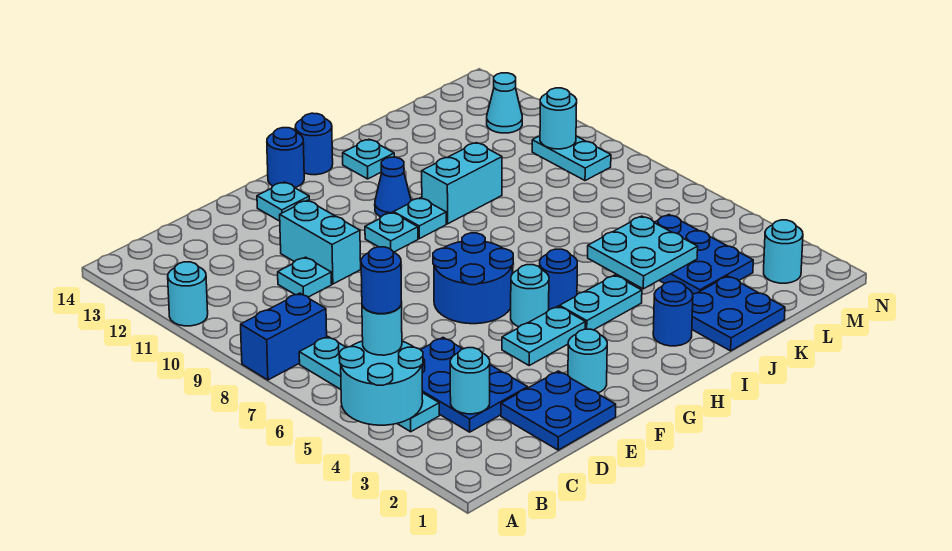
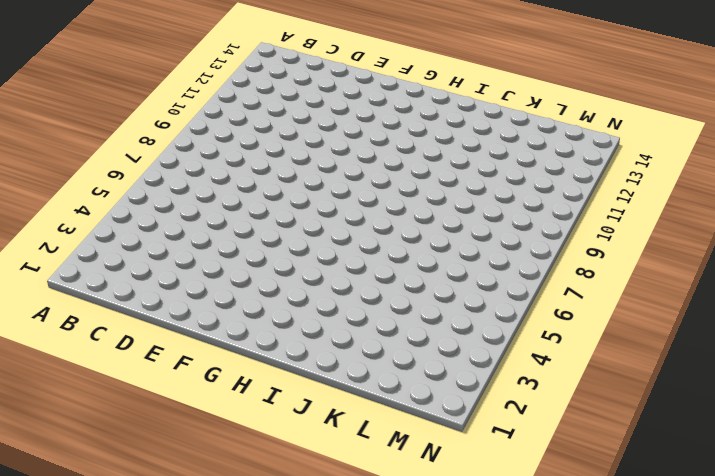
none -> blue 1x2 brick [241,293,327,380]
none -> cyan 1x1 round brick [168,262,208,326]
none -> cyan 1x4 plate [299,337,439,432]
none -> blue 2x3 plate [421,338,528,432]

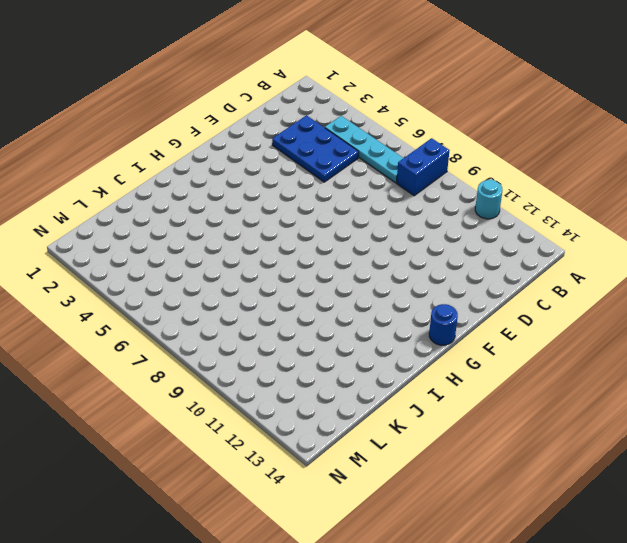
none -> blue 2x2 plate [501,371,616,450]
none -> cyan 1x1 plate [278,257,332,297]
none -> cyan 1x2 brick [280,200,361,284]
none -> cyan 1x1 round brick [568,329,607,393]

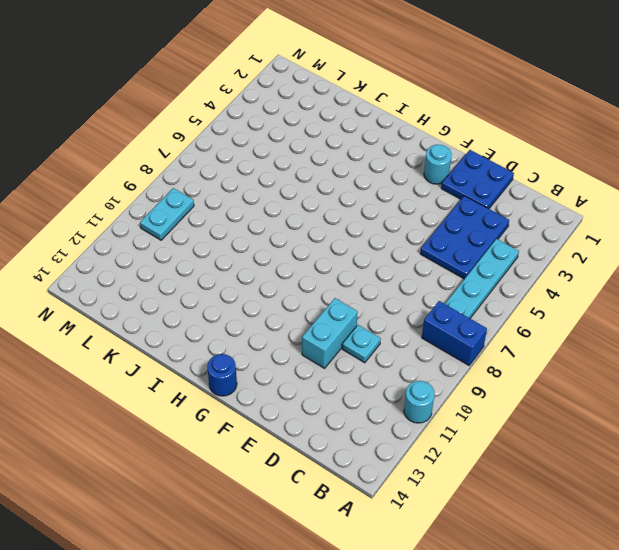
none -> cyan 1x2 plate [502,306,586,365]
none -> blue 2x2 round brick [433,233,513,324]
none -> cyan 1x1 plate [257,182,309,221]
none -> cyan 1x1 round brick [511,265,549,327]

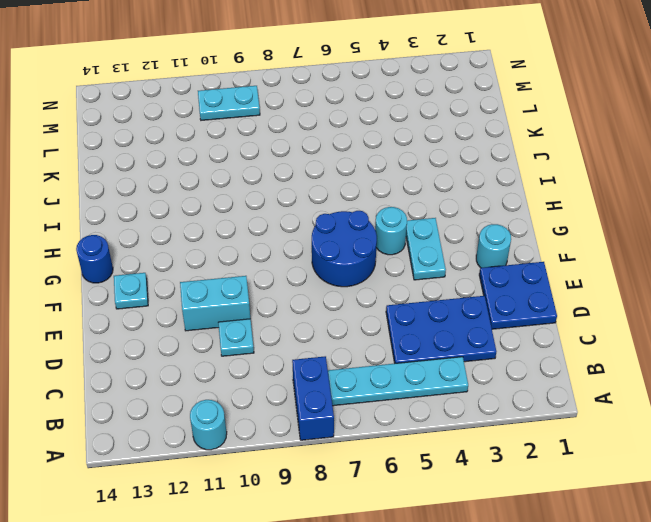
none -> cyan 1x1 plate [365,212,418,252]
none -> cyan 1x2 plate [560,275,642,330]
none -> blue 1x1 round brick [540,249,577,310]
none -> cyan 1x1 plate [394,198,446,239]

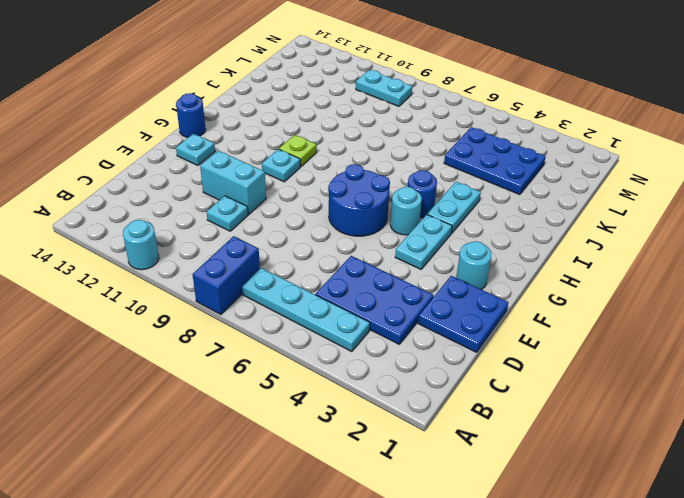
lime 1x1 plate [279,135,317,166] -> cyan 1x1 plate [394,198,446,239]
none -> blue 1x1 cone [375,157,411,217]
none -> blue 1x1 round brick [295,113,333,175]
none -> blue 1x1 round brick [653,282,693,346]
none -> cyan 1x2 brick [422,143,502,224]

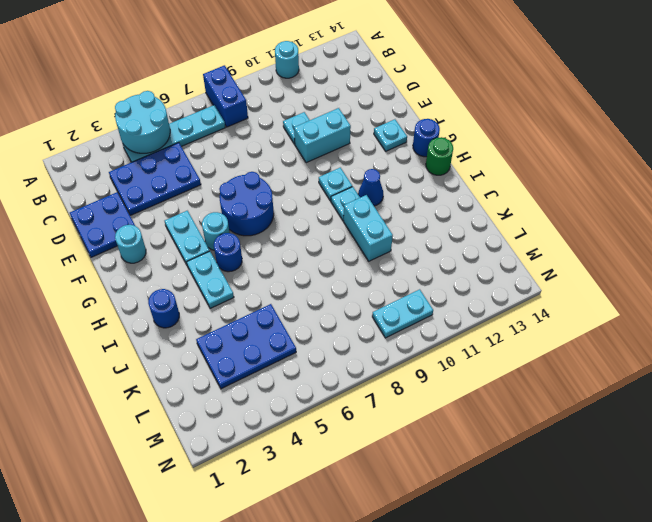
green 1x1 round brick [426,137,453,175] -> blue 1x1 round brick [295,113,333,175]
none -> cyan 1x1 plate [343,139,394,179]
none -> blue 2x2 plate [692,276,785,351]
none -> cyan 1x1 round brick [764,220,803,283]
none -> cyan 1x1 cone [487,73,522,133]

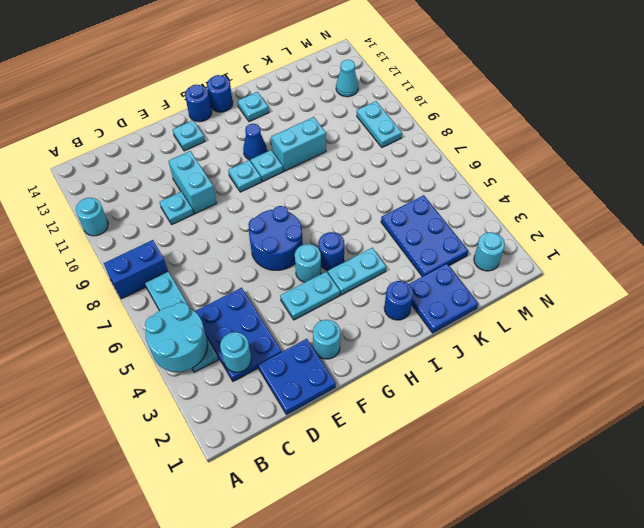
none -> cyan 2x2 plate [588,216,698,289]
none -> cyan 1x1 round brick [540,88,577,149]
none -> cyan 1x1 round brick [362,302,402,355]
none -> blue 1x1 round brick [361,247,401,314]

